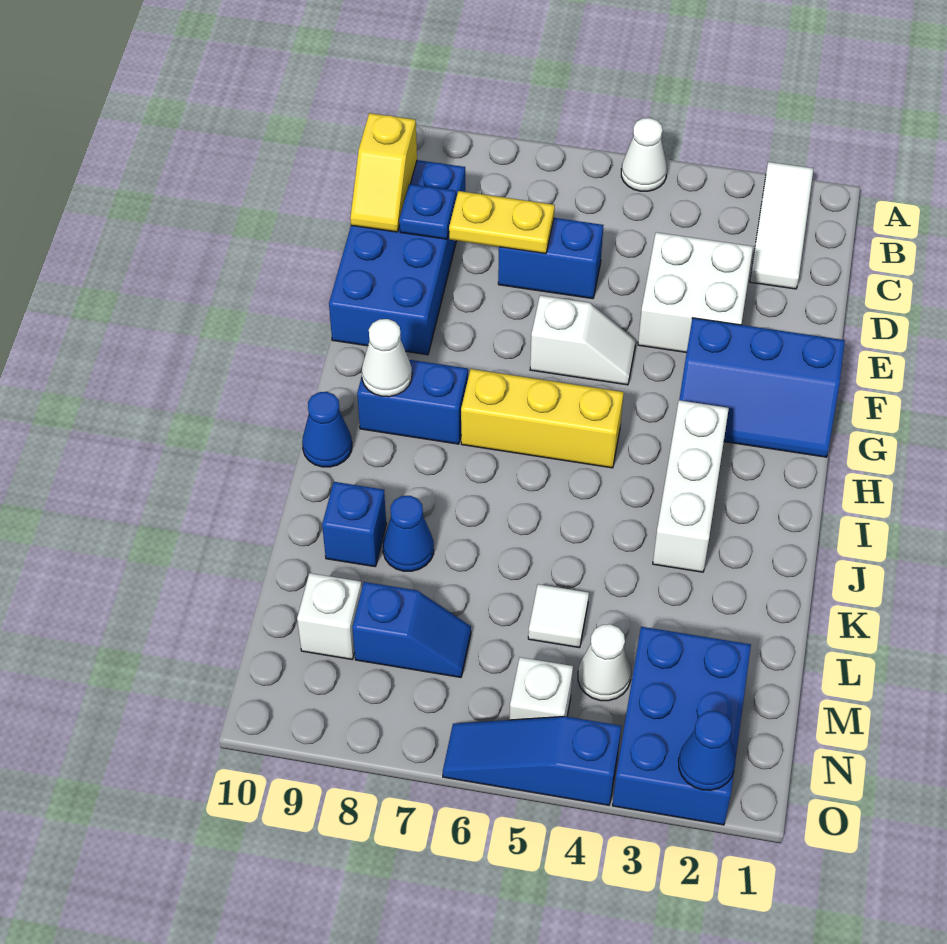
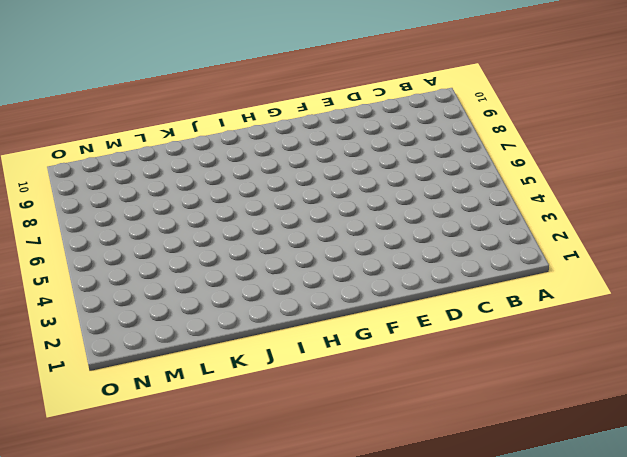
none -> white 1x3 tile [750,162,814,289]
none -> white 1x1 cone [621,118,667,191]
none -> blue 2x4 brick [329,160,465,355]

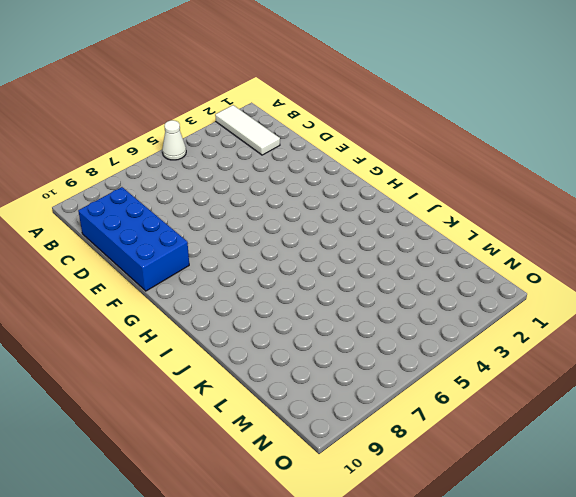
none -> white 2x2 brick [638,232,753,353]
none -> blue 1x2 brick [498,218,603,299]
none -> blue 2x3 slope [679,318,845,457]

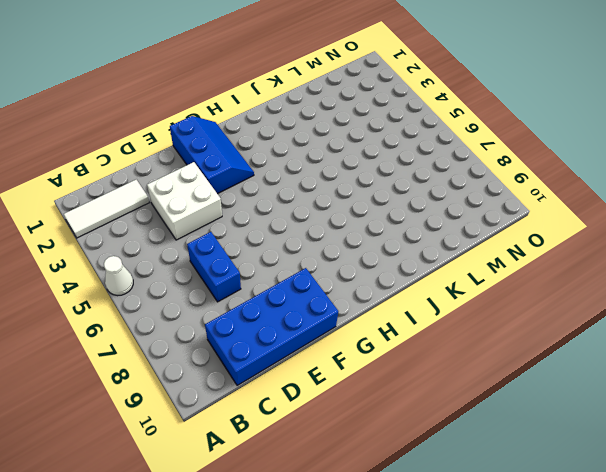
none -> white 1x2 slope [530,295,636,385]
none -> white 1x3 brick [653,400,729,572]
none -> yellow 1x3 brick [461,369,624,468]

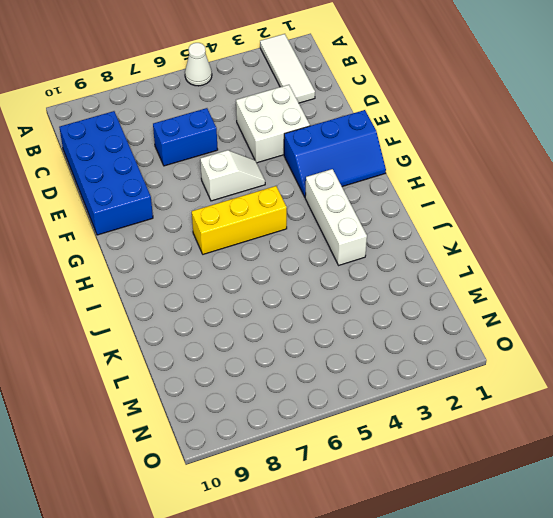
none -> blue 1x2 brick [357,360,468,444]
none -> blue 1x1 cone [302,392,352,467]
none -> blue 1x1 cone [383,496,434,571]

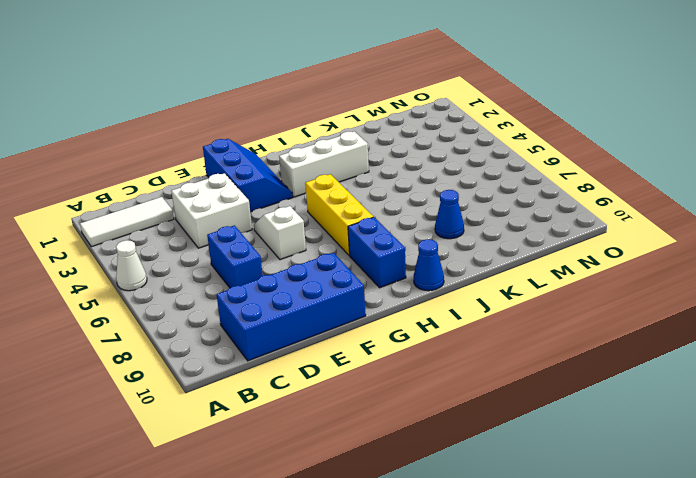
none -> blue 1x1 brick [322,482,386,567]
none -> white 1x1 tile [528,584,589,648]
none -> blue 2x3 brick [612,627,751,825]

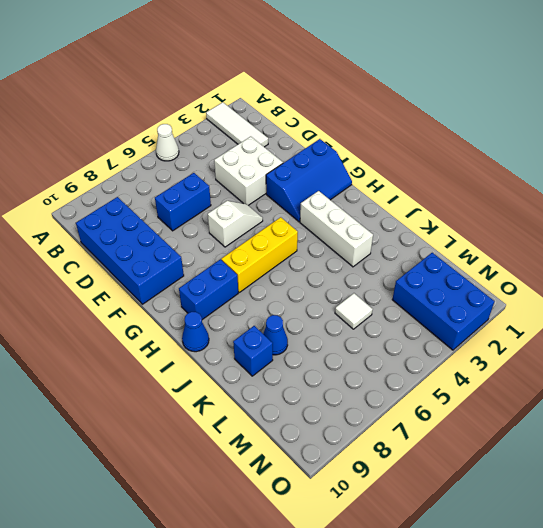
none -> white 1x1 cone [578,624,631,701]
none -> blue 1x2 slope [352,582,471,677]
none -> white 1x1 brick [297,573,362,660]

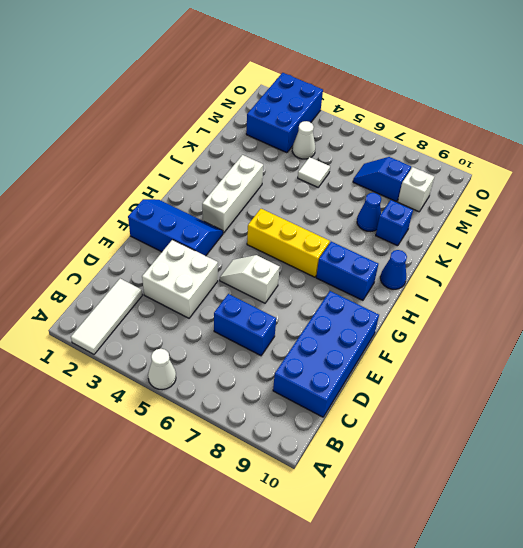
none -> white 1x1 brick [509,657,573,720]
none -> blue 1x3 slope [443,716,621,805]
none -> yellow 1x2 slope [350,113,417,232]

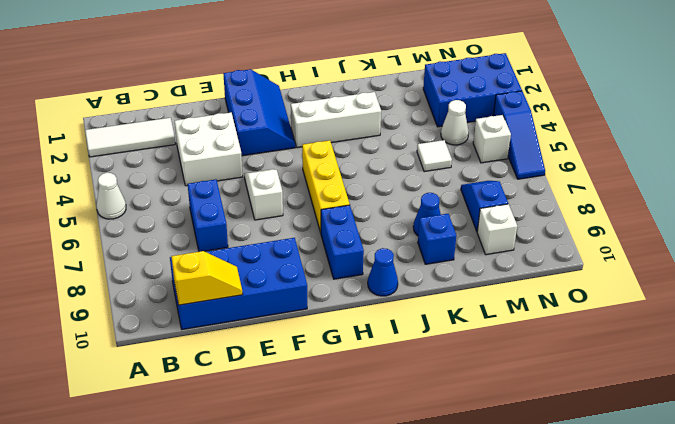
none -> yellow 1x2 plate [449,191,555,254]
none -> blue 1x1 plate [399,184,456,239]
none -> white 1x1 cone [362,319,412,397]

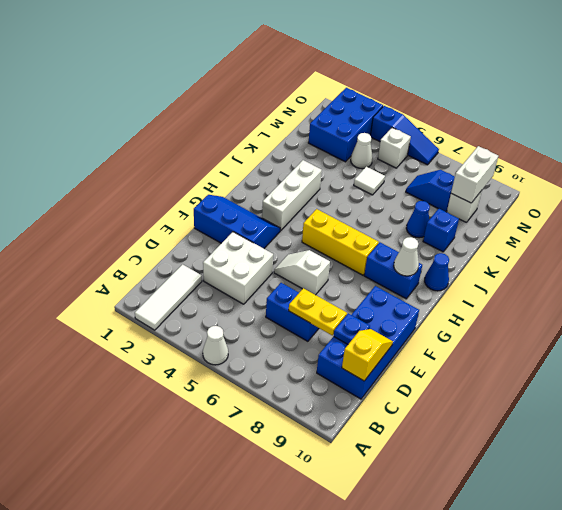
white 1x2 brick [451,146,498,203] -> none
none -> blue 1x1 cone [678,711,735,790]

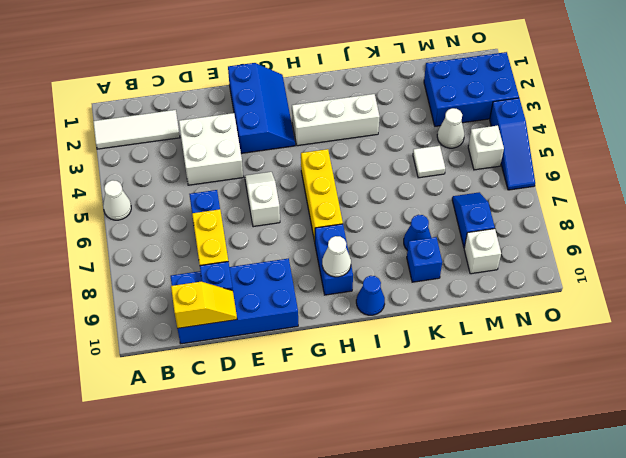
none -> blue 1x1 cone [678,711,735,790]

